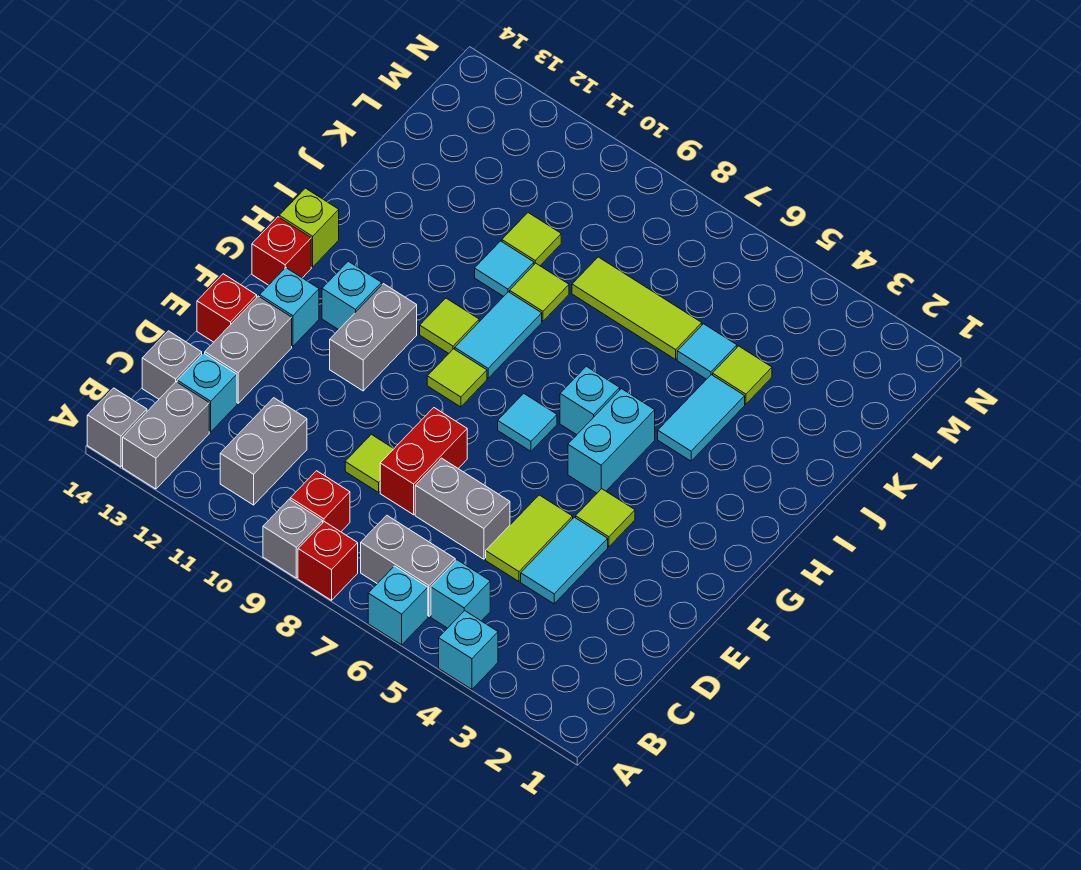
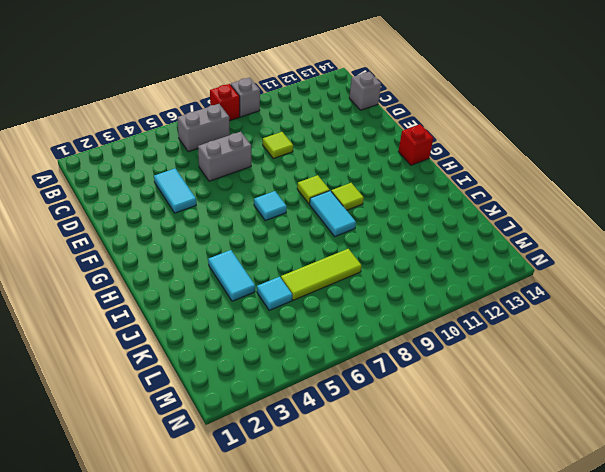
none -> cyan 1x1 brick [439,611,498,689]
none -> cyan 1x1 brick [368,566,428,645]
none -> grey 1x2 brick [123,382,209,489]
none -> grey 1x1 brick [87,388,147,467]

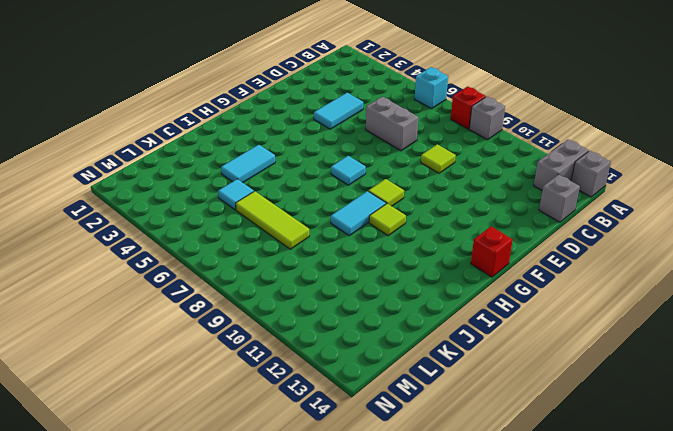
none -> cyan 1x1 brick [439,611,498,689]
none -> cyan 1x1 brick [431,560,490,628]
none -> grey 1x2 brick [361,515,455,616]
none -> red 1x1 brick [290,471,350,532]

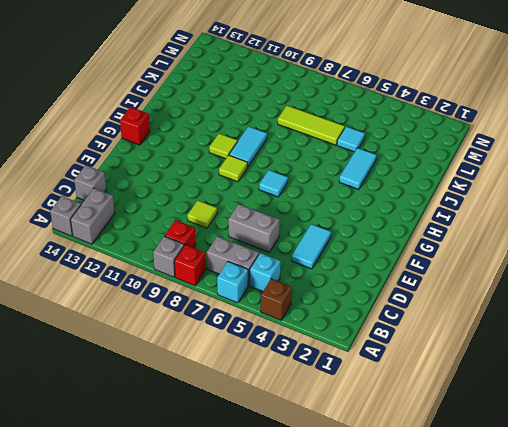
brown 1x1 brick [261,278,292,320] -> cyan 1x1 brick [439,611,498,689]
none -> grey 1x2 brick [220,398,307,505]
none -> cyan 1x1 brick [177,353,237,432]
none -> lime 1x2 tile [486,495,573,581]
none -> red 1x2 brick [380,408,467,515]

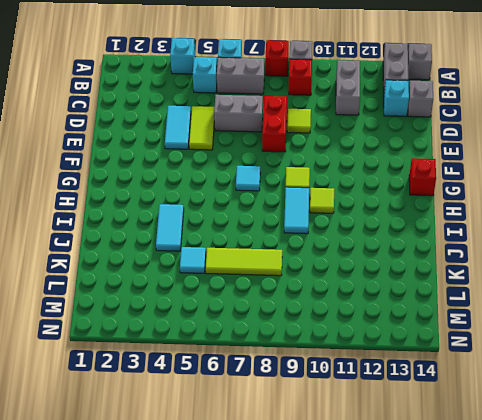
none -> grey 1x2 brick [205,296,292,403]
none -> red 1x1 brick [197,274,257,342]
none -> lime 1x1 tile [576,489,635,547]
none -> grey 1x2 brick [330,284,417,391]

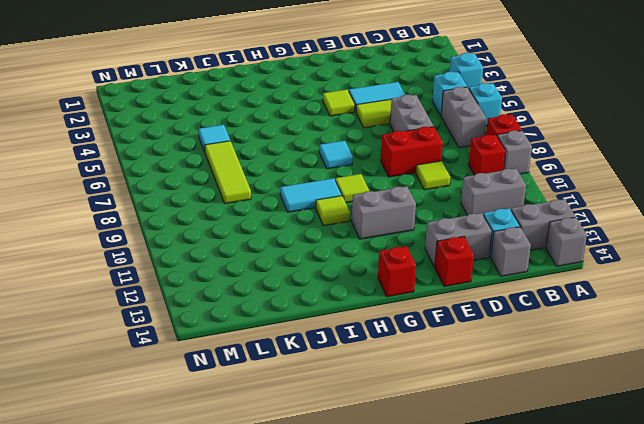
none -> cyan 1x1 brick [260,268,319,346]
none -> cyan 1x2 brick [568,389,655,493]
none -> cyan 1x1 brick [322,261,382,330]
none -> cyan 1x1 brick [560,366,620,435]

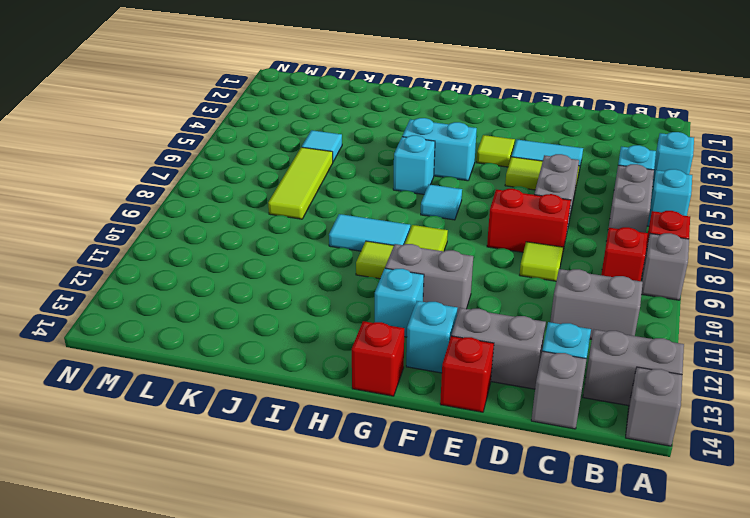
none -> lime 1x1 brick [279,188,339,267]
none -> cyan 1x2 tile [658,375,745,461]
none -> lime 1x1 tile [510,263,569,321]
none -> cyan 1x1 tile [475,241,534,296]

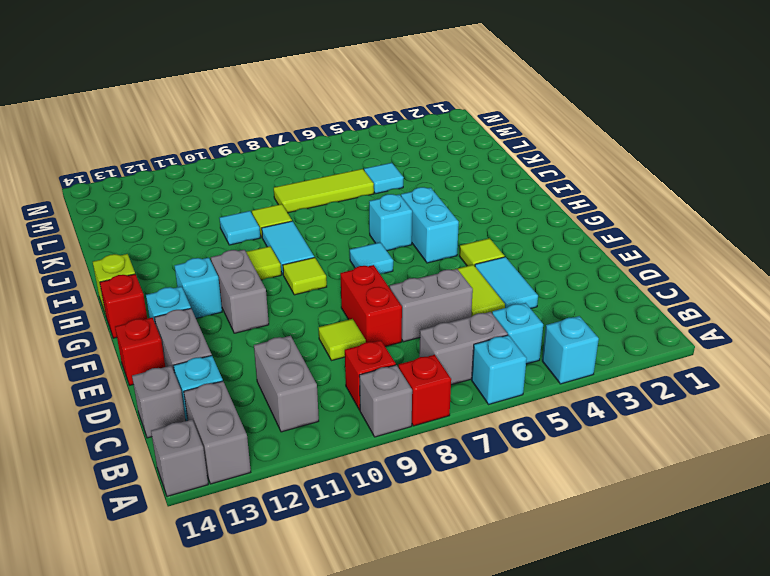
none -> cyan 1x2 tile [658,375,745,461]
none -> lime 1x1 tile [713,346,772,404]
none -> lime 1x1 tile [502,213,561,266]

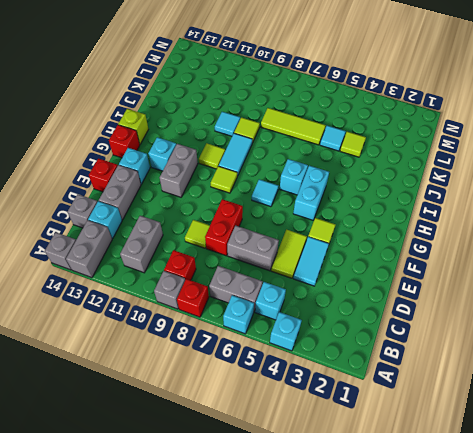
none -> cyan 1x2 tile [658,375,745,461]
none -> lime 1x1 tile [502,213,561,266]

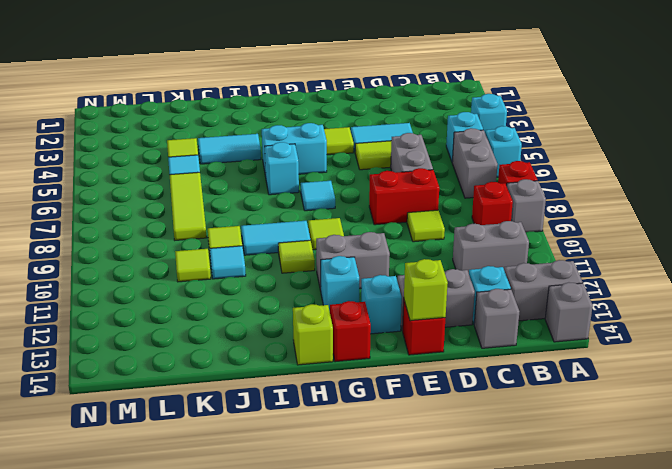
lime 1x1 brick [404,259,448,321] -> none

